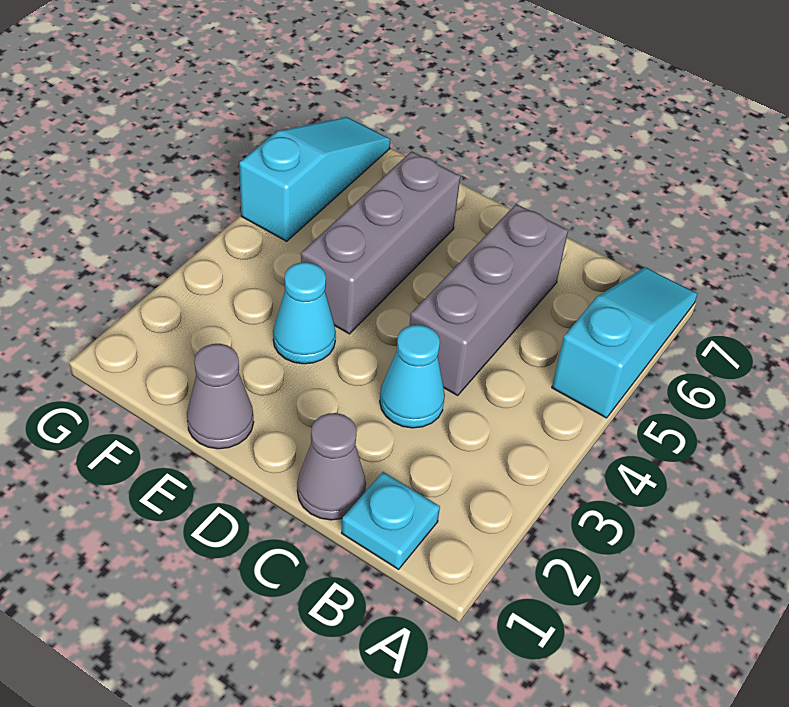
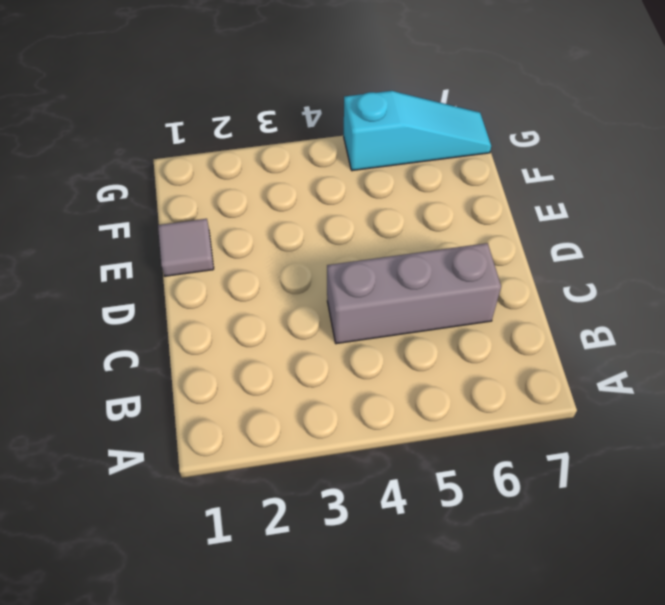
grey 1x1 tile [158,219,214,276] -> grey 1x1 cone [187,344,254,449]
none -> cyan 1x3 slope [552,267,697,418]
none -> cyan 1x1 plate [342,472,440,569]

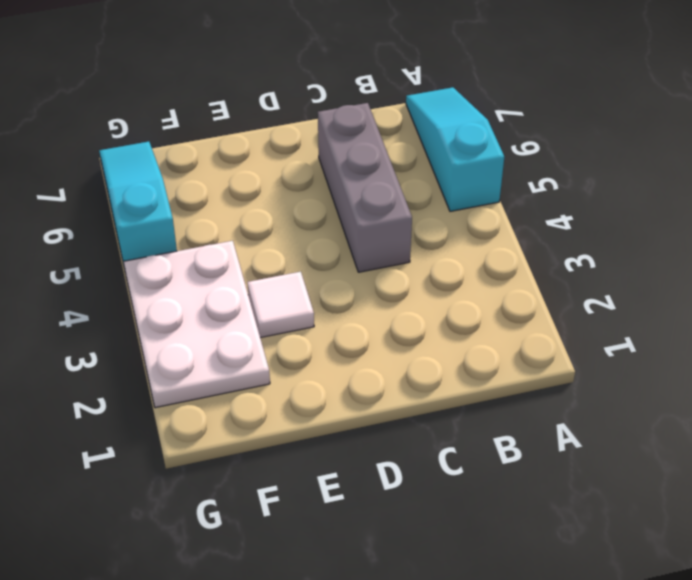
white 1x1 tile [247,272,314,338] -> cyan 1x1 cone [273,262,336,364]
white 2x3 plate [124,241,270,408] -> none
none -> cyan 1x1 plate [342,472,440,569]
none -> grey 1x1 cone [297,413,366,520]

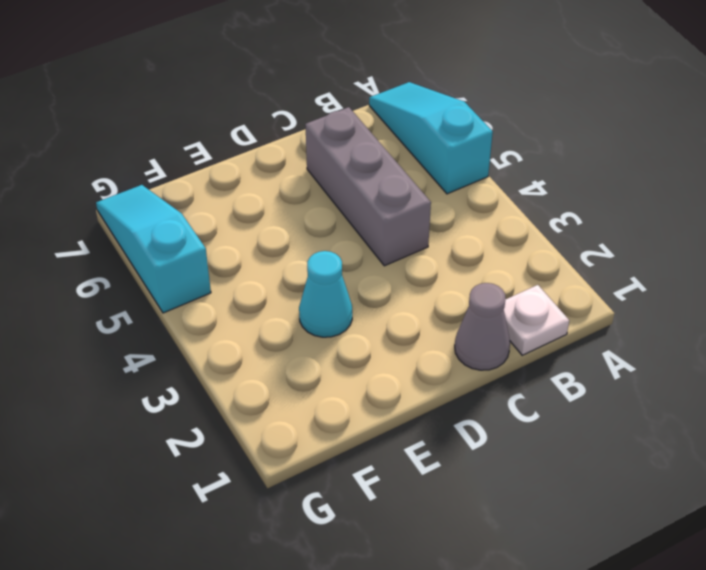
white 1x1 plate [504,285,569,355] -> cyan 1x1 plate [342,472,440,569]
none -> cyan 1x1 cone [380,325,445,428]
none -> grey 1x1 cone [187,344,254,449]

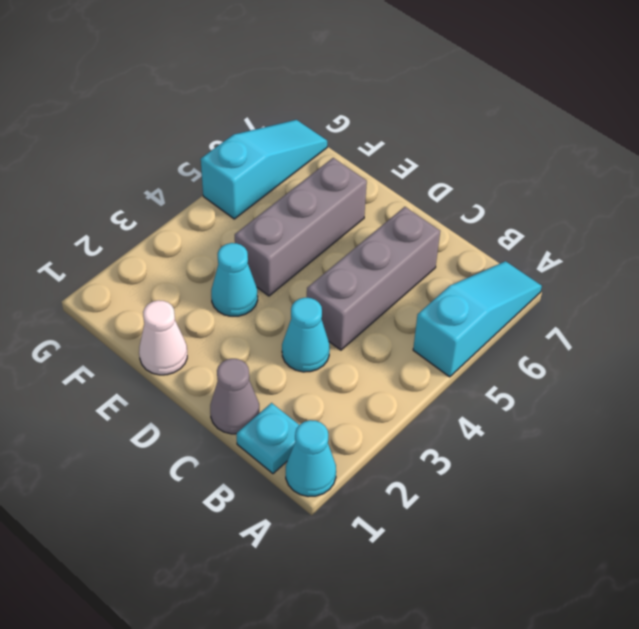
cyan 1x1 cone [286,420,336,497] -> none
white 1x1 cone [139,300,187,375] -> grey 1x1 cone [187,344,254,449]

